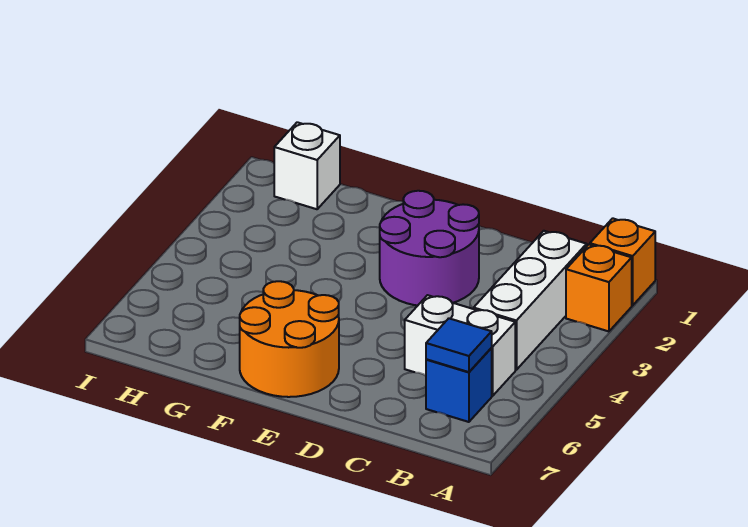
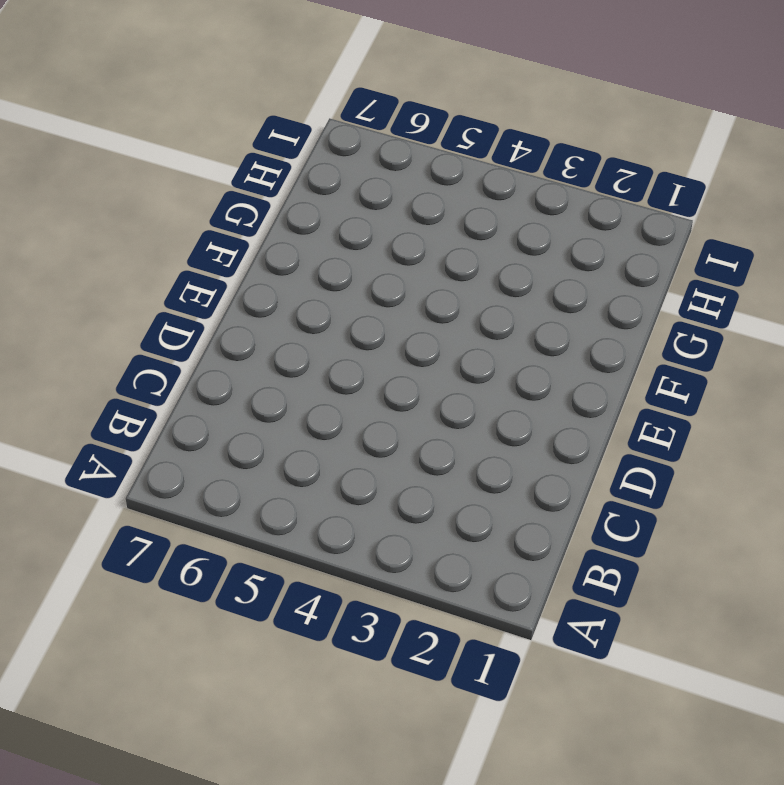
none -> orange 1x1 brick [590,218,655,305]
none -> orange 1x1 brick [566,245,632,331]

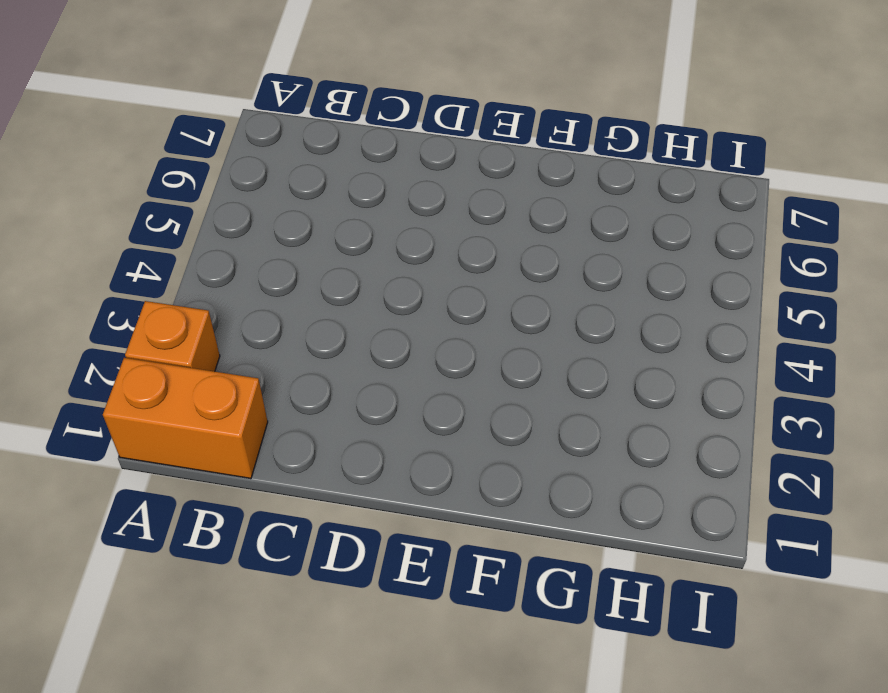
orange 1x2 brick [103,358,268,479] -> orange 1x1 brick [590,218,655,305]
none -> white 1x3 brick [474,231,587,370]
none -> white 1x2 brick [405,295,515,396]

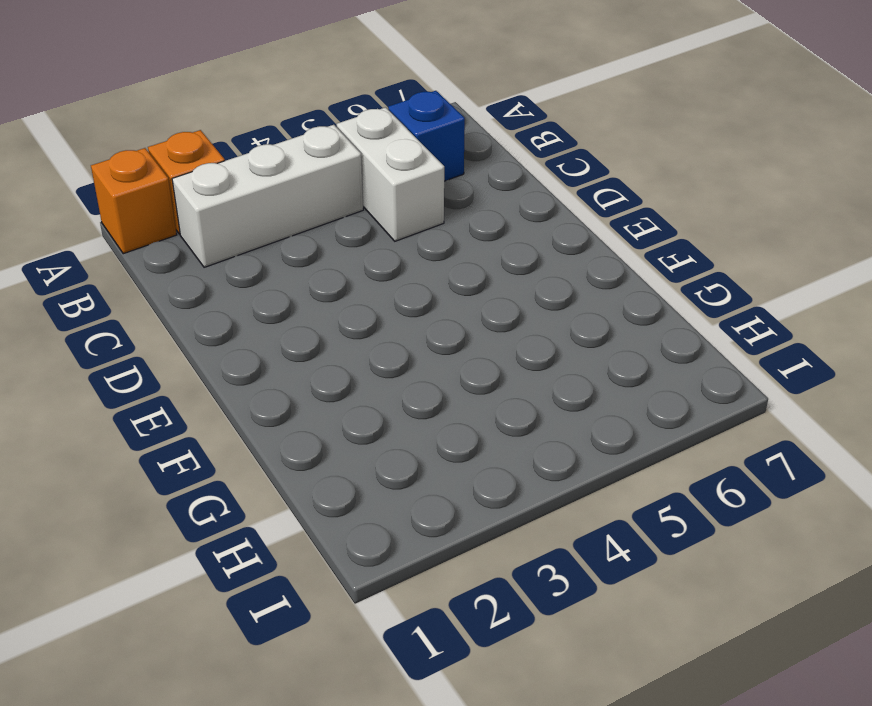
none -> purple 2x2 round brick [380,191,479,305]
none -> orange 2x2 round brick [240,281,339,397]

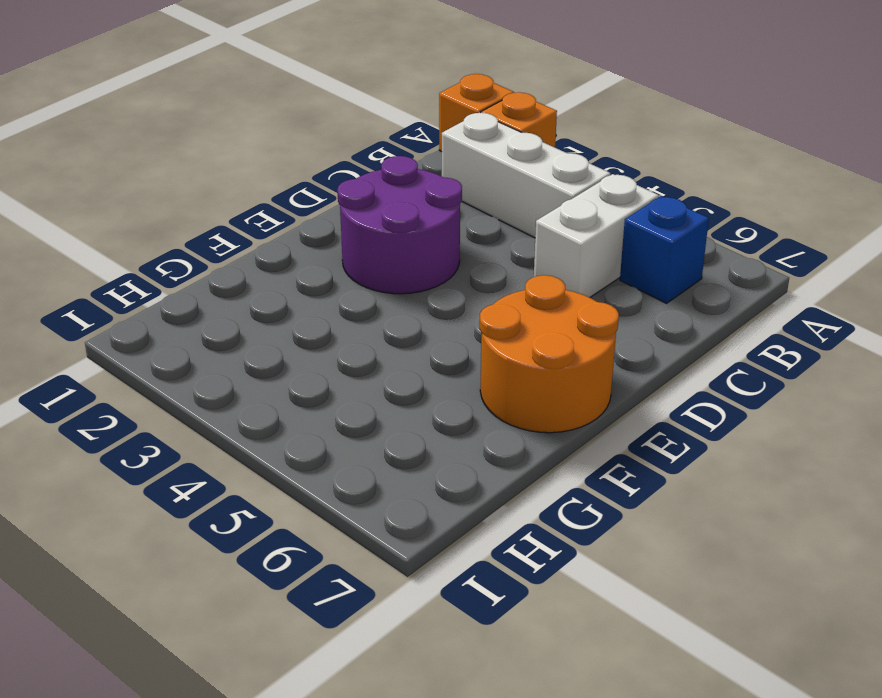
none -> white 1x1 brick [274,122,340,209]
none -> blue 1x1 tile [426,318,492,372]

